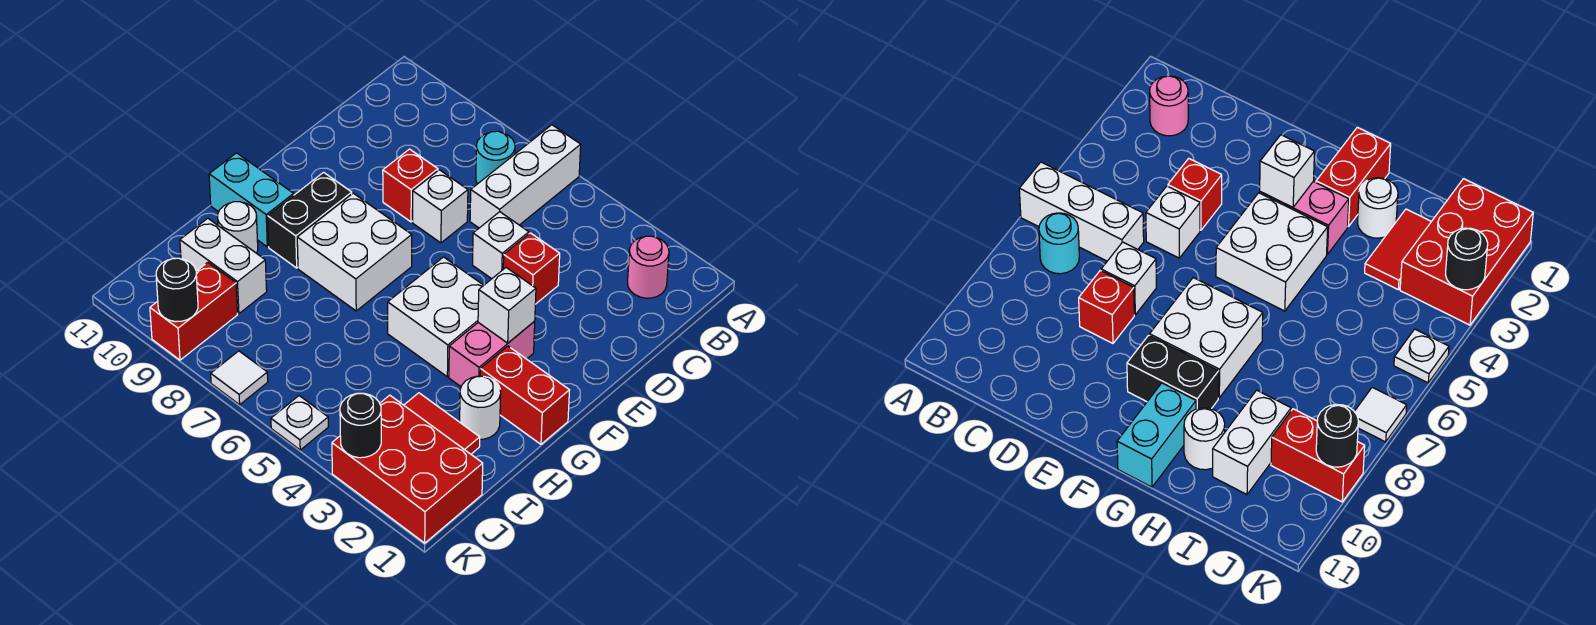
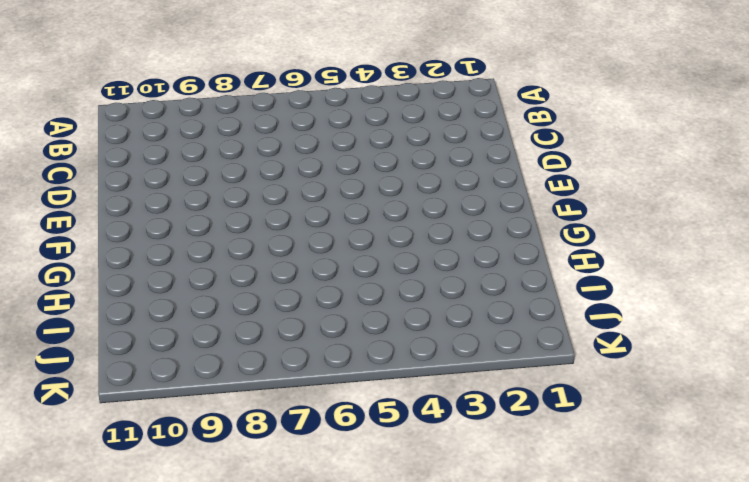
none -> white 1x3 brick [470,125,581,228]
none -> pink 1x1 round brick [628,236,669,298]
none -> cyan 1x1 round brick [476,131,515,184]

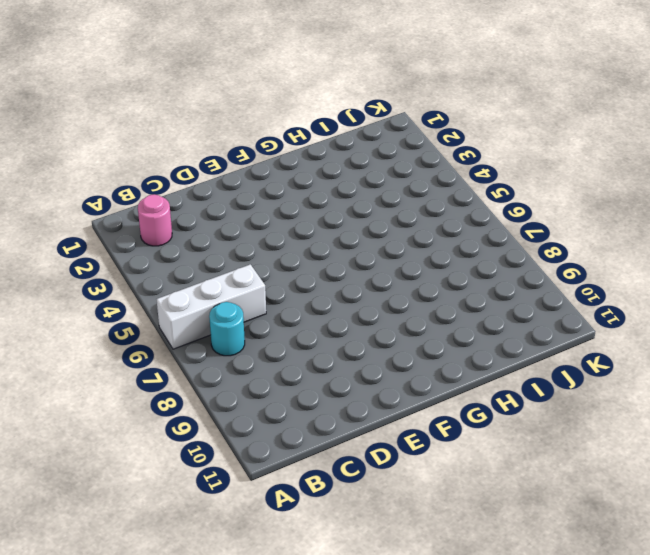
none -> red 1x1 brick [503,233,560,304]
none -> white 1x1 brick [473,212,529,279]
none -> white 1x1 brick [413,170,468,243]

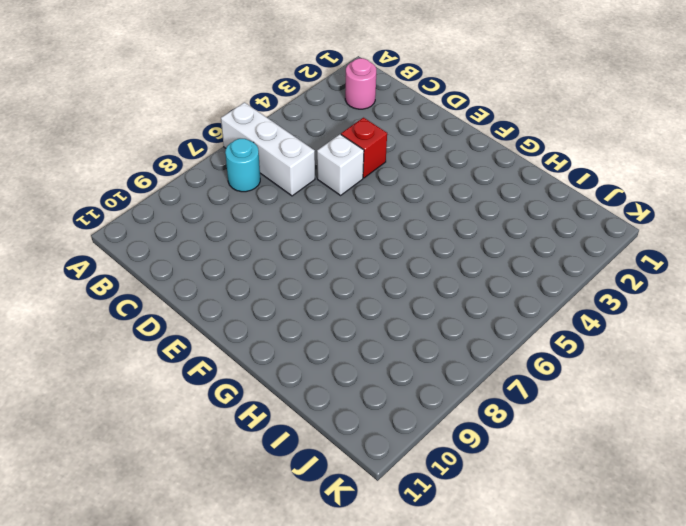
none -> white 1x1 brick [413,170,468,243]
none -> red 1x1 brick [383,149,438,222]
none -> pink 1x2 brick [449,321,535,387]

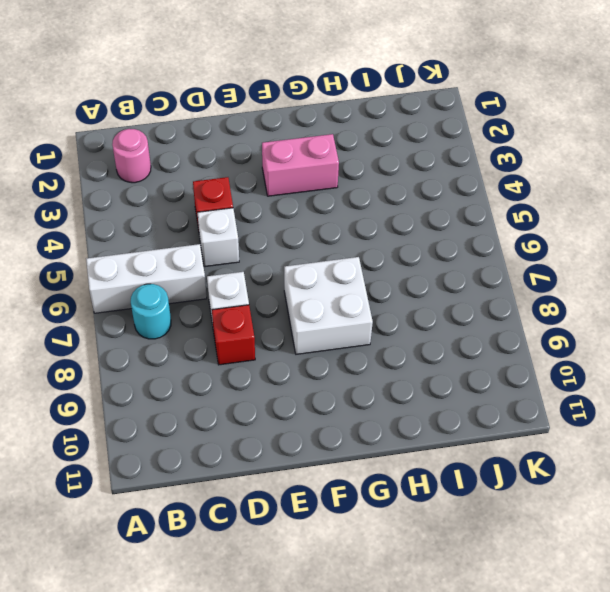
none -> white 2x2 brick [388,257,484,377]
none -> black 1x2 brick [268,172,352,268]
none -> red 1x2 brick [480,346,570,444]

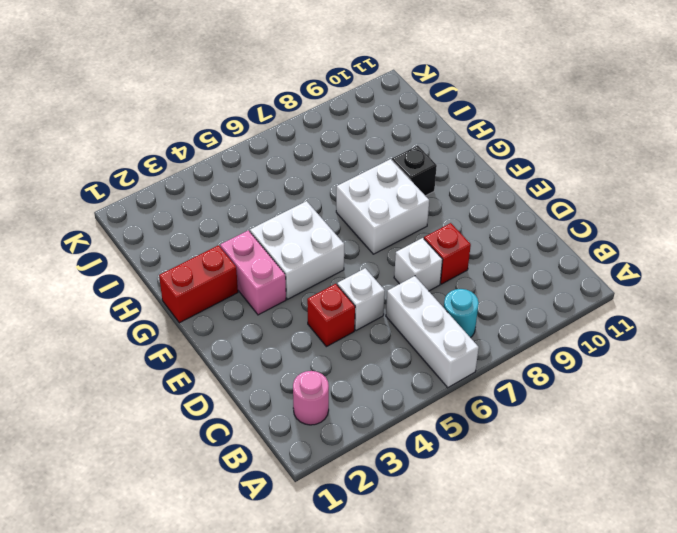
black 1x1 brick [392,146,437,196] -> black 1x2 brick [268,172,352,268]
none -> cyan 1x2 brick [209,153,294,247]
none -> white 1x1 round brick [460,376,501,439]
none -> white 1x1 round brick [218,202,258,253]

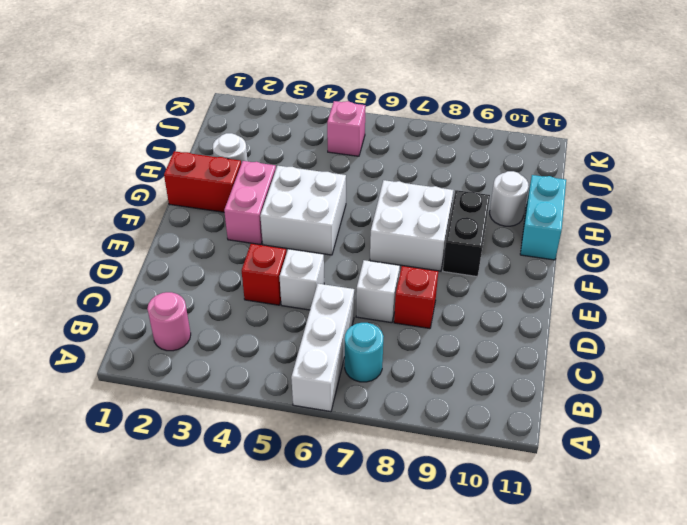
cyan 1x2 brick [520,175,566,260] -> cyan 1x2 brick turned to [209,153,294,247]
pink 1x1 brick [327,101,365,156] -> none
none -> red 1x2 tile [404,393,480,454]
none -> white 1x2 brick [180,218,267,314]
none -> red 2x3 brick [332,395,483,543]

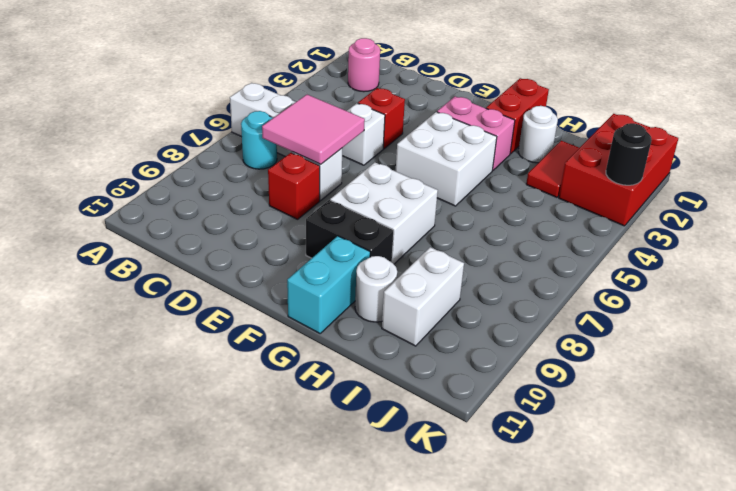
pink 2x2 tile [262,95,365,164] -> none
none -> red 1x2 brick [150,263,238,360]
none -> white 1x1 plate [271,396,328,450]
none -> white 1x1 tile [211,351,268,405]

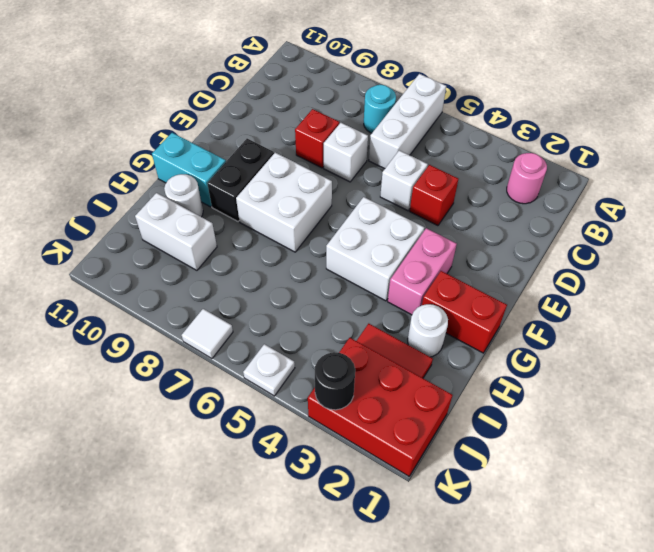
none -> red 1x2 brick [150,263,238,360]
none -> white 1x1 brick [478,268,536,343]
none -> black 1x1 round brick [156,258,198,322]

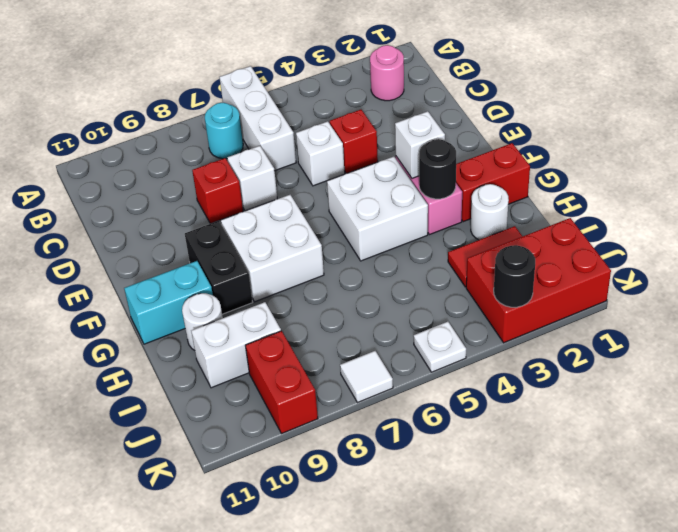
black 1x1 round brick [419,139,456,199] -> black 1x1 round brick moved to [156,258,198,322]

